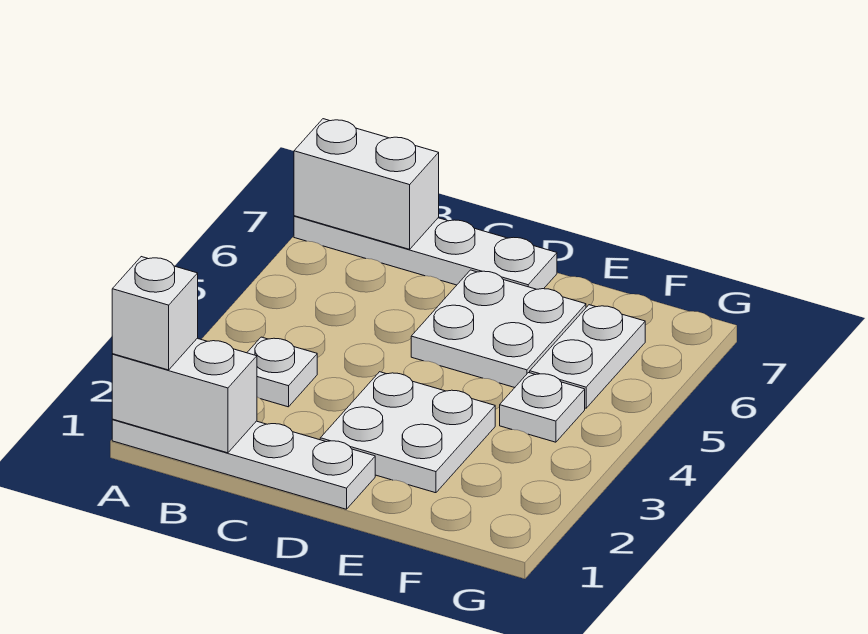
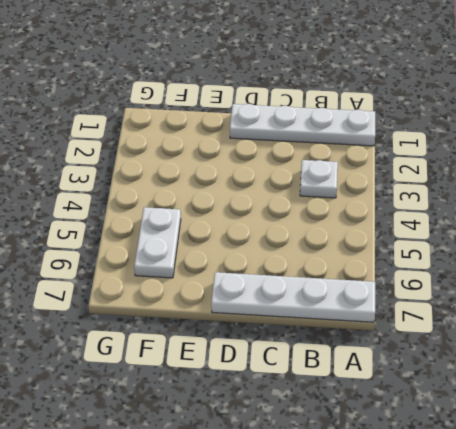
none -> white 2x2 plate [320,372,495,493]
none -> white 2x2 plate [411,270,586,388]

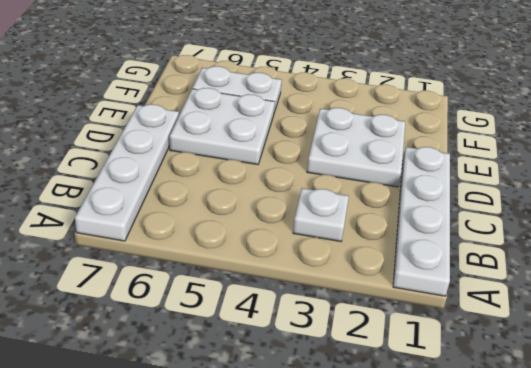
none -> white 1x1 plate [500,373,585,442]
none -> white 1x2 brick [112,338,257,453]

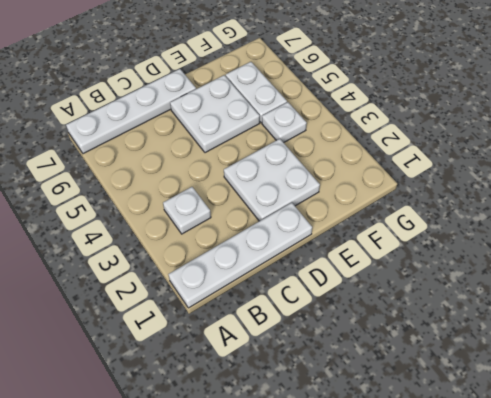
none -> white 1x2 brick [112,338,257,453]
none -> white 1x2 brick [294,119,439,249]

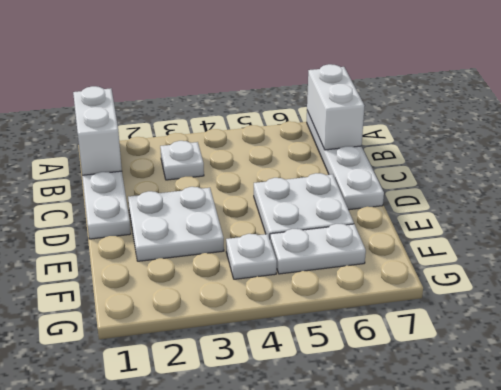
none -> white 1x1 brick [112,257,198,370]

